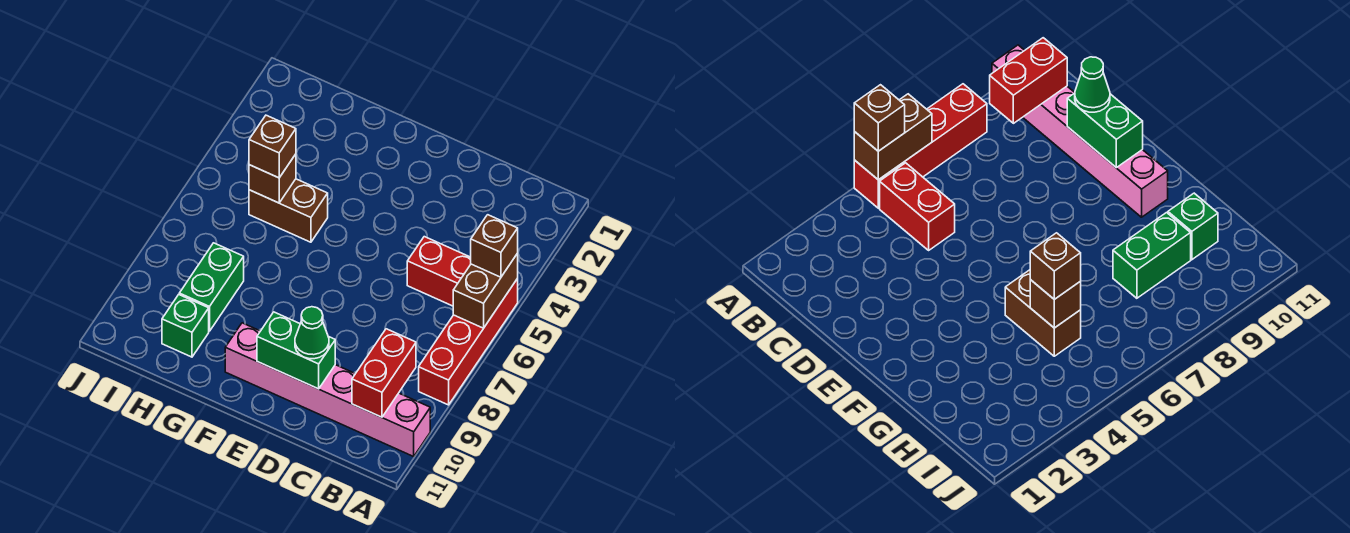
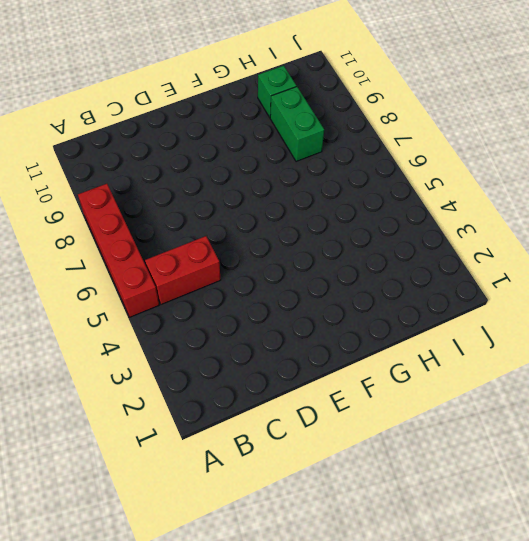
none -> pink 1x6 brick [225,323,430,456]
none -> brown 1x2 brick [249,179,328,242]
none -> brown 1x2 brick [453,253,518,328]

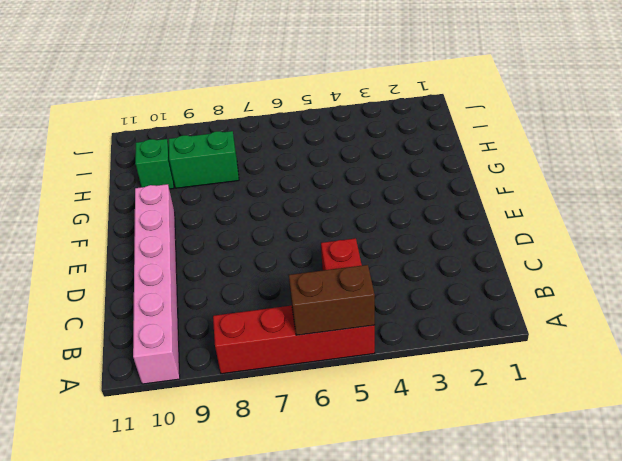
none -> brown 1x2 brick [249,179,328,242]
none -> red 1x2 brick [352,329,416,417]
none -> green 1x2 brick [257,312,335,389]

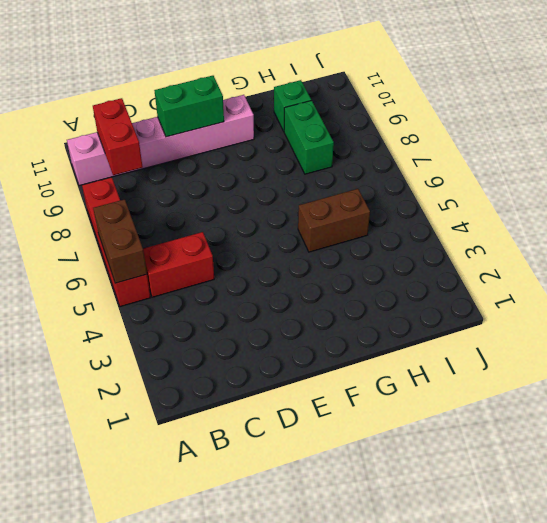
none -> brown 1x1 brick [249,154,296,203]
none -> brown 1x1 brick [471,215,518,277]
none -> green 1x1 cone [295,307,329,359]

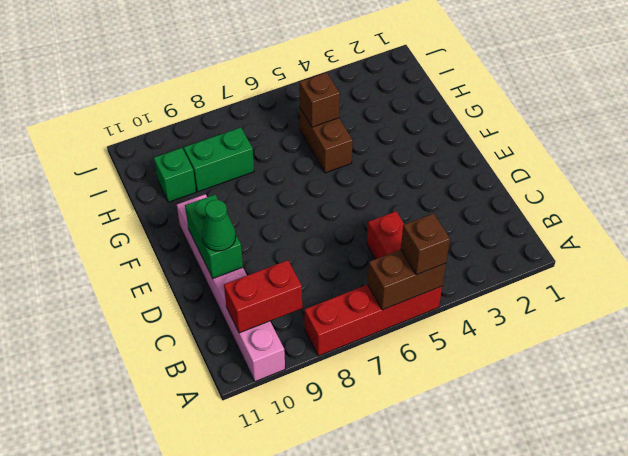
none -> brown 1x1 brick [249,115,296,178]

